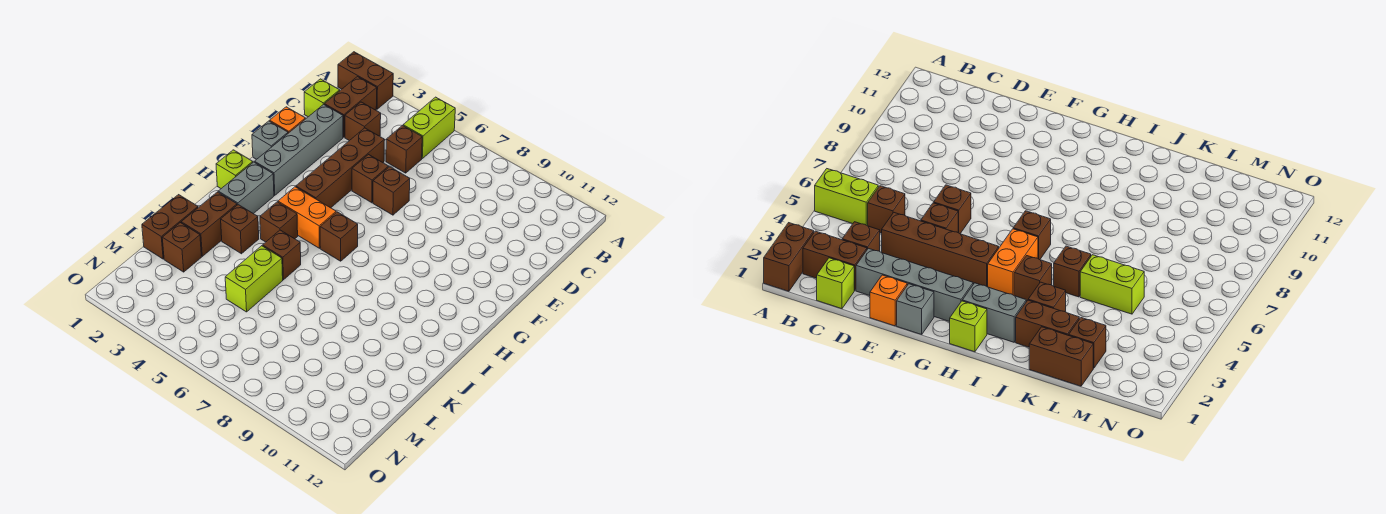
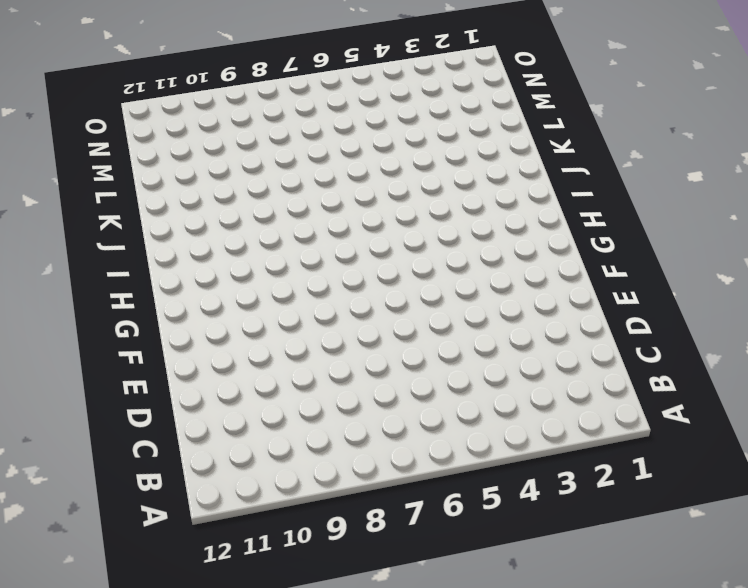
none -> brown 1x2 brick [338,52,393,109]
none -> lime 1x2 brick [403,97,455,158]
none -> brown 1x2 brick [324,77,377,137]

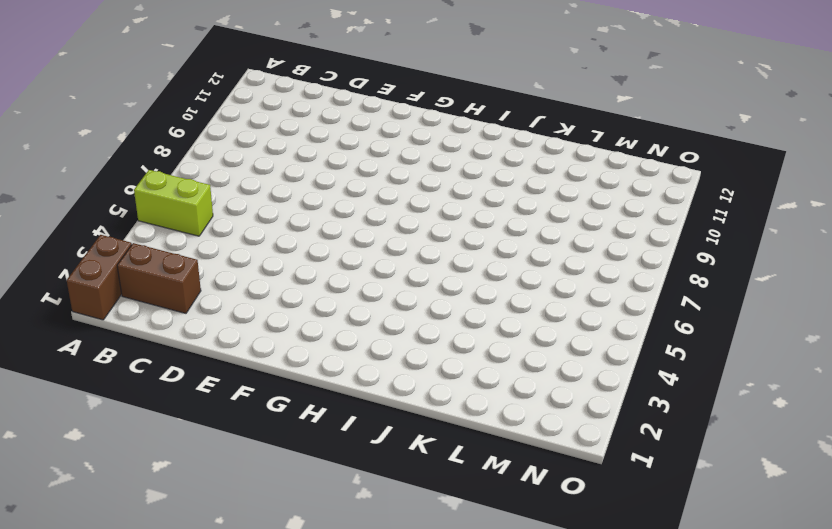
none -> lime 1x1 brick [304,79,340,117]
none -> brown 1x1 brick [345,102,381,141]
none -> brown 1x1 brick [386,126,422,173]

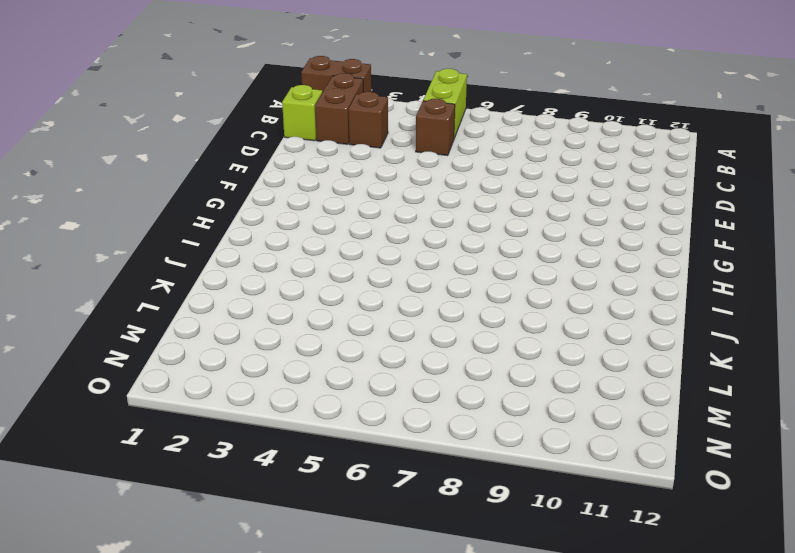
none -> grey 1x4 brick [255,104,343,195]
none -> brown 1x4 brick [296,128,385,208]
none -> orange 1x1 brick [270,107,305,133]

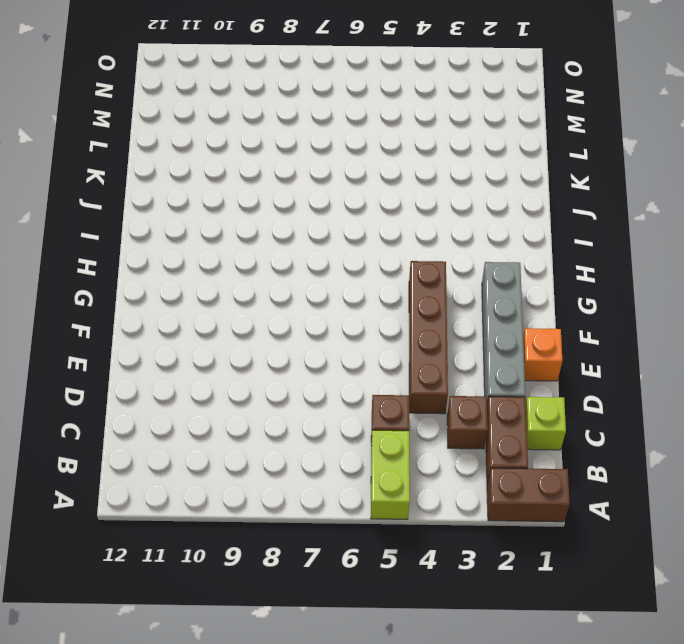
none -> brown 1x1 brick [352,155,389,203]
none -> brown 1x1 brick [373,167,410,215]
none -> grey 1x1 brick [252,121,288,159]

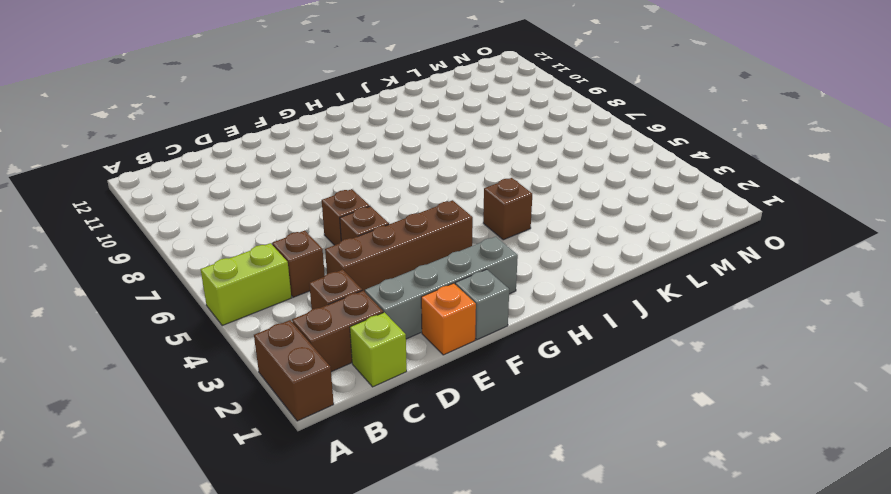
none -> lime 1x1 brick [216,150,253,188]
none -> grey 1x2 brick [218,162,274,214]
none -> orange 1x2 brick [278,187,336,248]

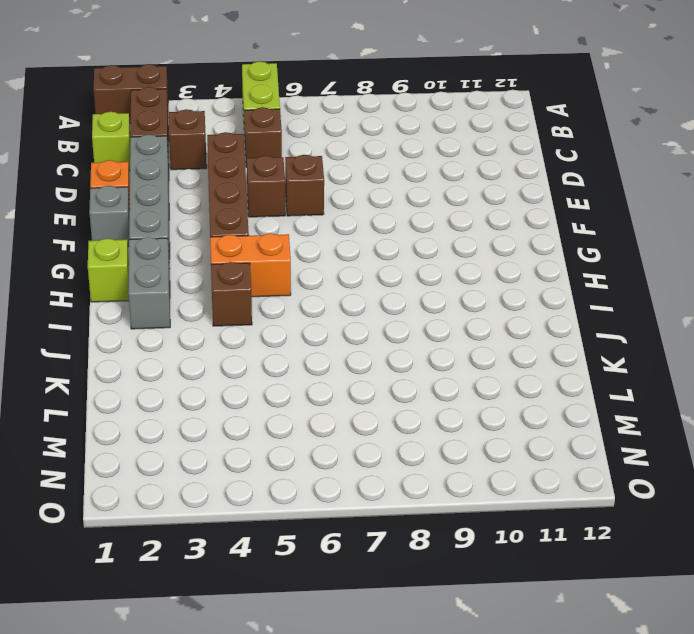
none -> brown 1x1 brick [320,212,358,261]
none -> brown 1x2 brick [181,192,237,256]
none -> brown 1x1 brick [221,205,259,254]

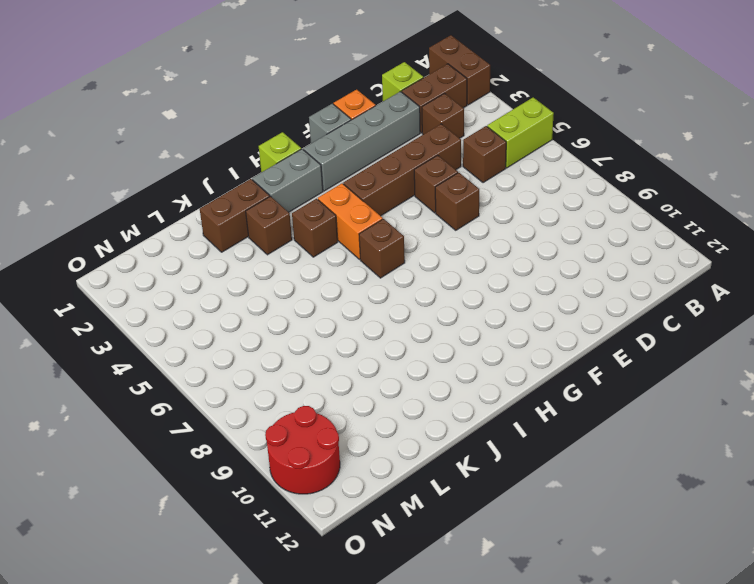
red 2x2 round brick [265,406,340,494] -> none
none -> brown 1x1 brick [263,230,301,280]
none -> brown 1x2 brick [142,195,198,259]
none -> lime 1x2 brick [225,246,283,312]

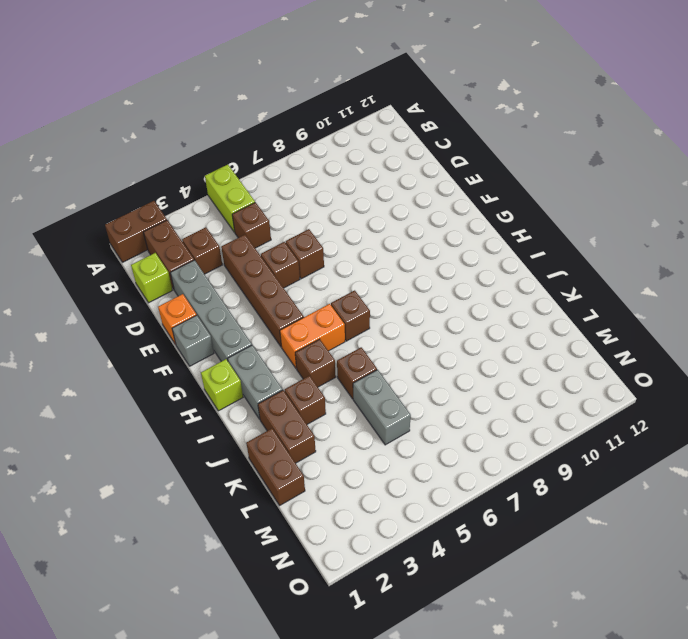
grey 1x2 brick [353,370,411,445] -> lime 1x2 brick [225,246,283,312]
none -> brown 1x1 brick [162,223,201,272]

